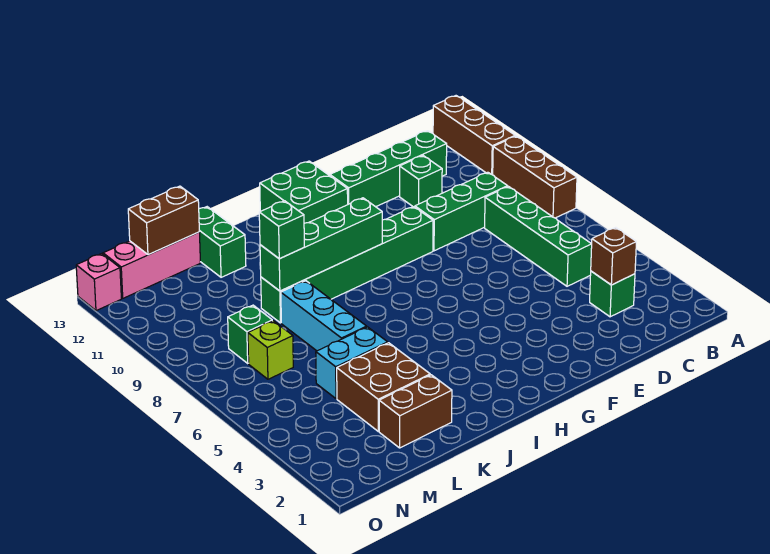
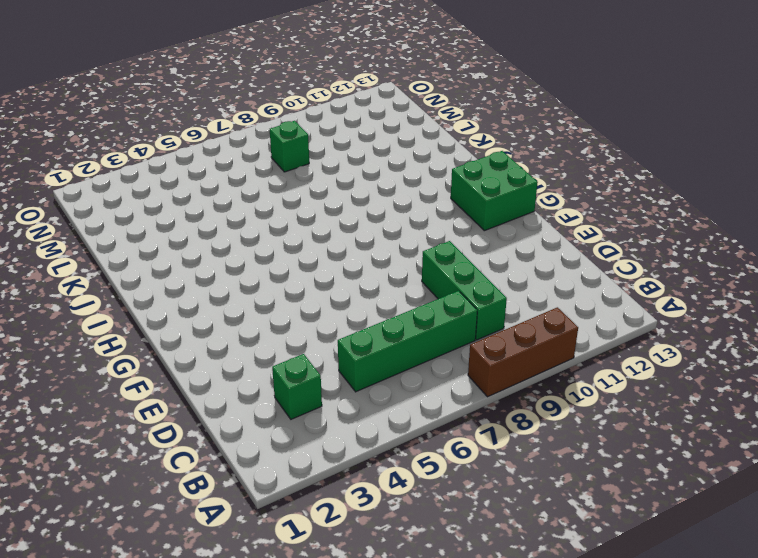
none -> brown 1x3 brick [433,96,515,175]
none -> green 1x4 brick [330,131,447,207]
none -> green 1x1 brick [400,156,442,207]

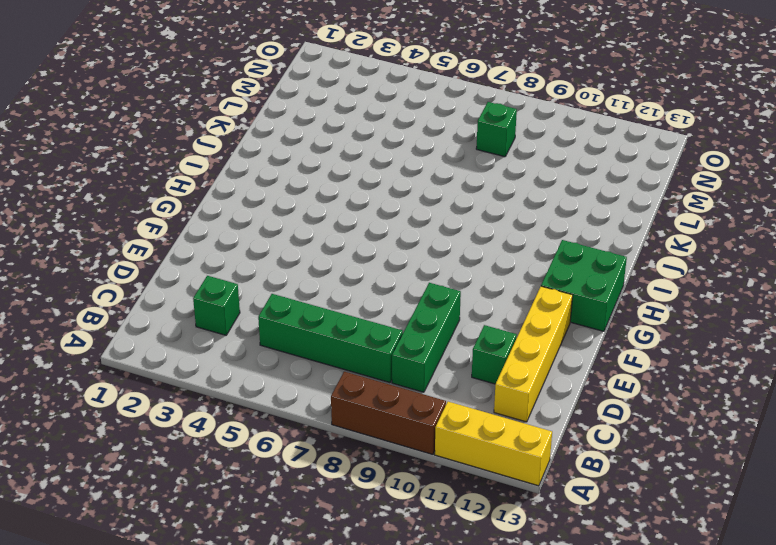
yellow 1x3 brick [435,402,552,486] -> brown 1x3 brick [433,96,515,175]
yellow 1x4 brick [494,286,573,422] -> green 1x4 brick [330,131,447,207]
none -> green 1x6 brick [261,207,433,323]
none -> brown 1x2 brick [379,375,452,448]
none -> brown 2x2 brick [337,343,430,431]

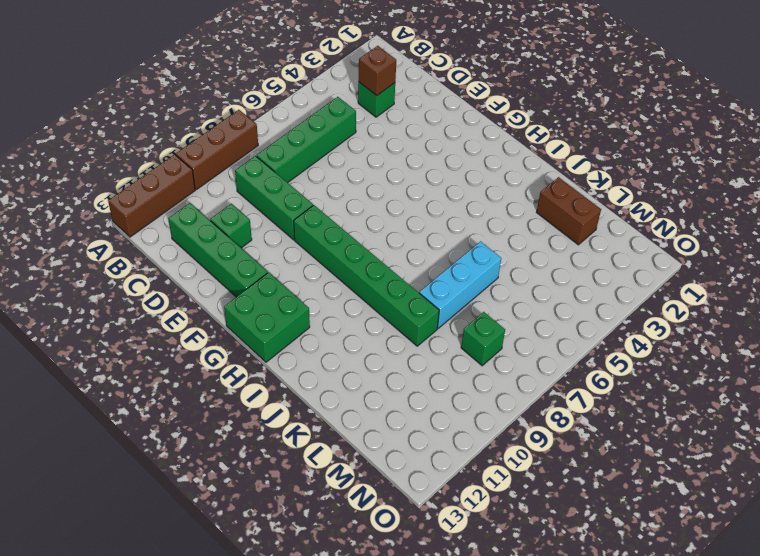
none -> brown 2x2 brick [337,343,430,431]
none -> cyan 1x2 brick [316,327,388,399]
none -> green 1x2 brick [199,207,246,277]

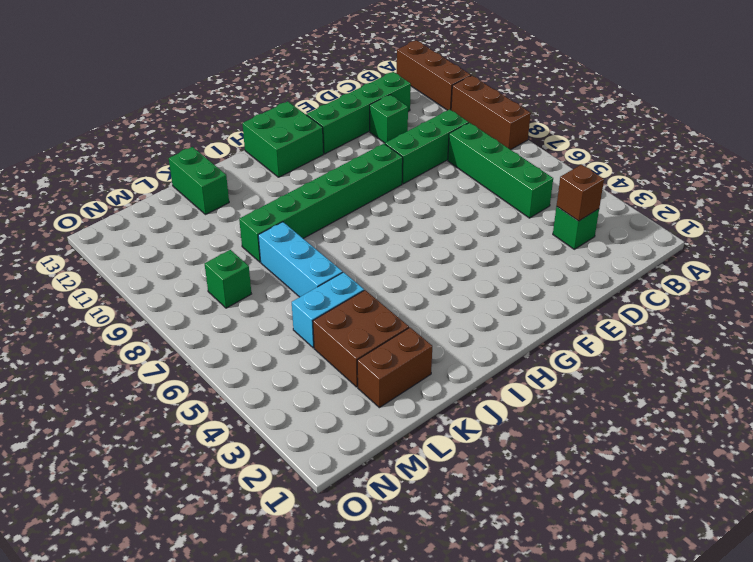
none -> pink 1x3 brick [103,232,200,298]
none -> lime 1x1 brick [248,321,293,379]
none -> pink 1x1 brick [76,254,121,311]

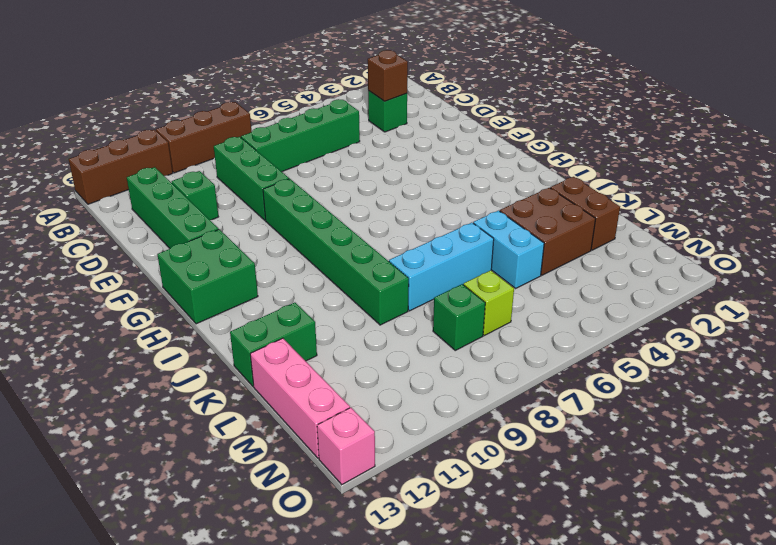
none -> green 1x4 brick [260,198,382,291]
none -> brown 1x2 brick [128,186,199,255]
none -> green 1x1 brick [259,201,304,259]

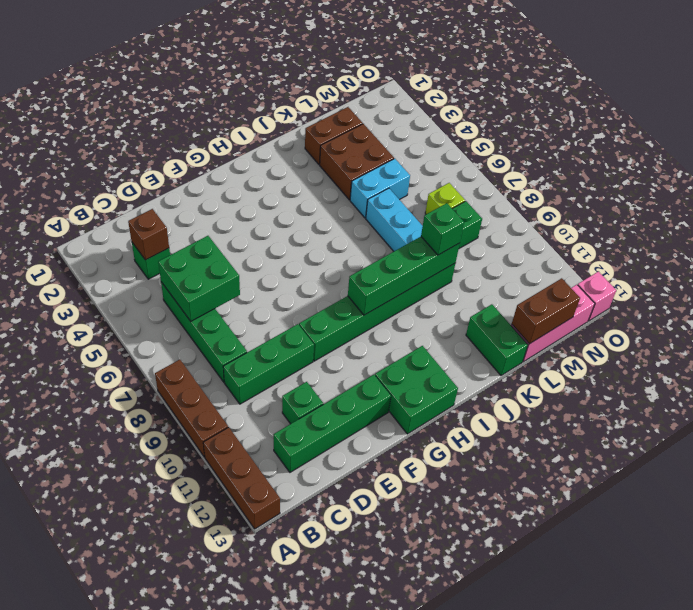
green 2x2 brick [158,236,240,321] -> none

